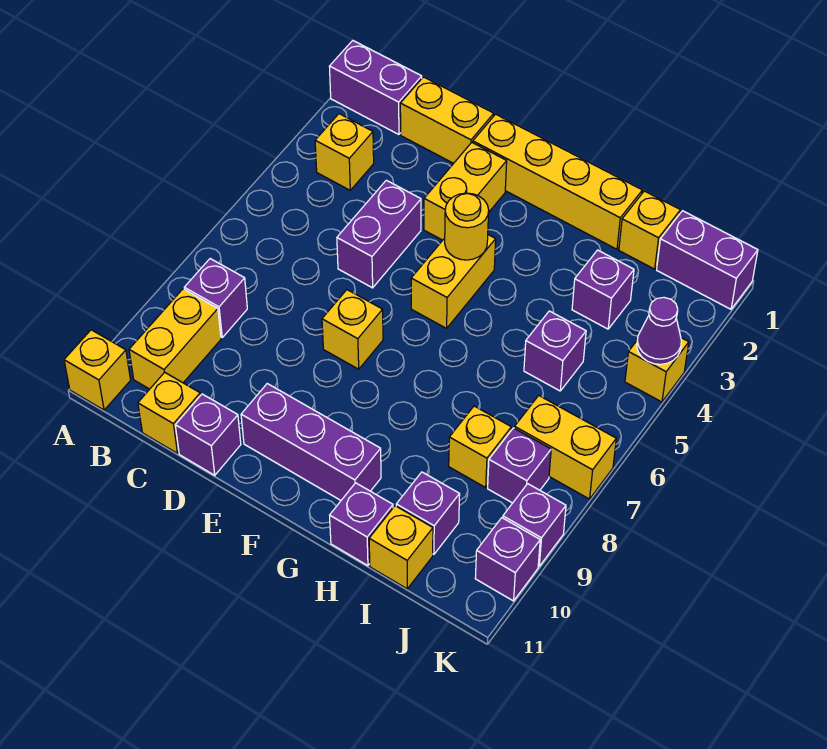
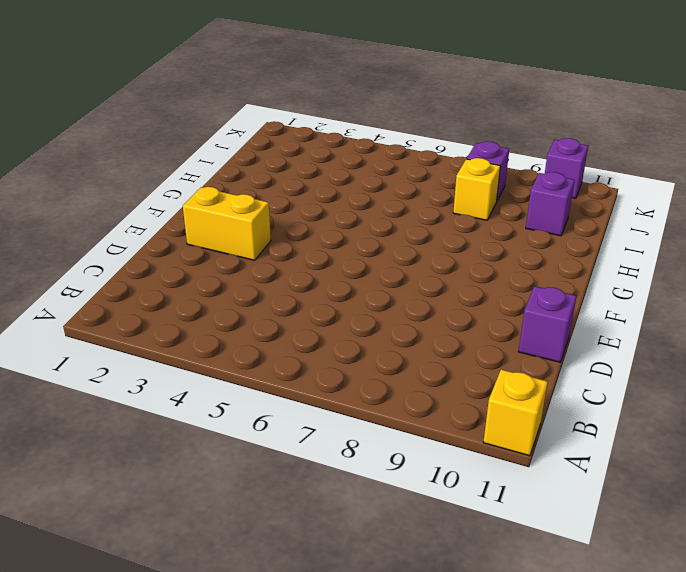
none -> purple 1x2 brick [329,41,422,134]
none -> yellow 1x1 brick [315,114,374,190]
none -> purple 1x1 brick [184,259,247,337]

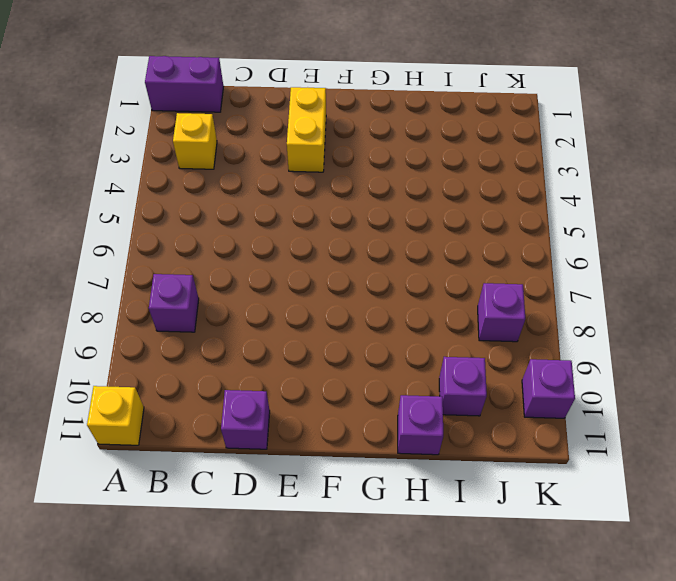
none -> yellow 1x2 brick [129,289,221,389]
none -> yellow 1x2 brick [400,77,494,163]
none -> yellow 1x1 brick [138,372,200,453]

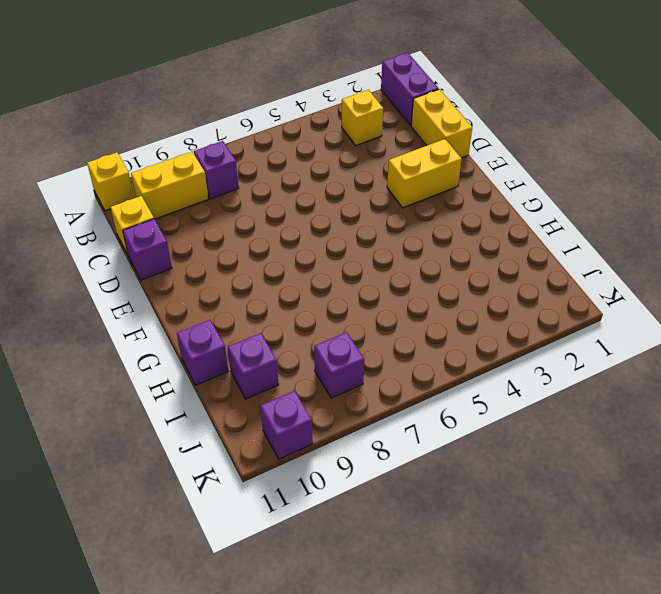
none -> purple 1x2 brick [337,180,421,288]
none -> yellow 1x4 brick [473,114,642,249]
none -> yellow 1x1 brick [322,290,383,369]

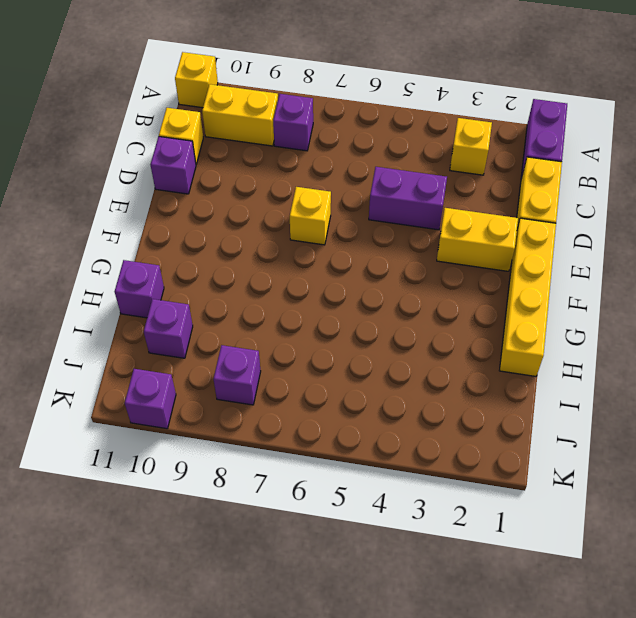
none -> purple 1x3 brick [241,384,381,500]
none -> yellow 1x2 brick [411,235,496,328]
none -> yellow 1x1 brick [619,191,680,269]

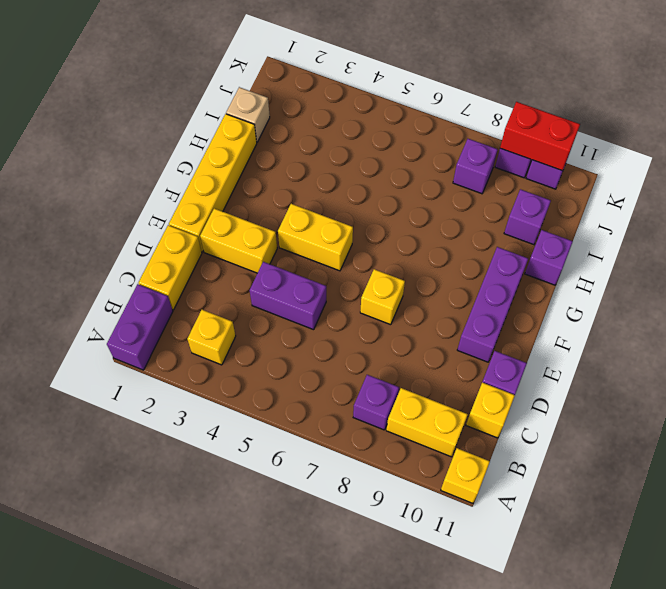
tan 1x1 brick [226,87,270,142] -> yellow 1x1 brick [619,191,680,269]
red 1x2 brick [500,102,580,171] -> none
none -> purple 1x1 brick [572,250,634,329]
none -> purple 1x1 brick [524,311,586,391]
none -> yellow 1x1 brick [449,406,511,487]

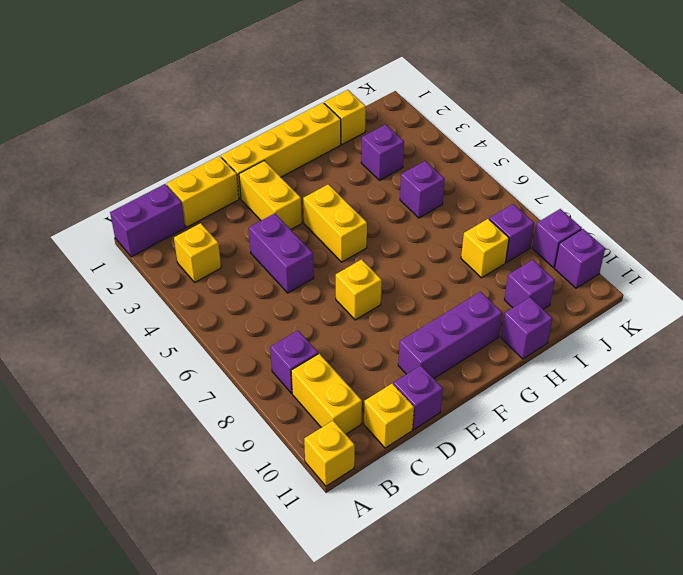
none -> yellow 1x1 brick [369,506,433,589]
none -> purple 1x2 brick [657,211,758,309]
none -> yellow 1x2 brick [515,396,616,499]

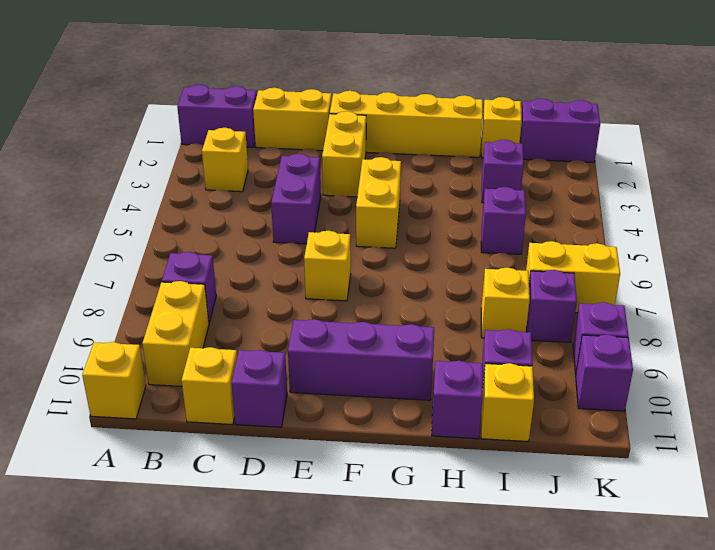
none -> yellow 1x1 brick [625,338,689,402]
none -> yellow 1x1 round brick [445,193,489,260]
none -> purple 1x1 cone [637,297,681,364]

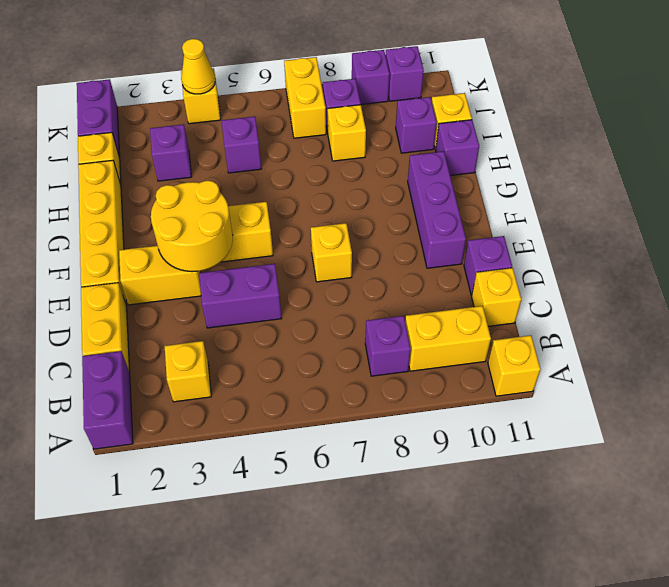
yellow 2x2 round brick [151,181,233,272] -> yellow 1x1 round brick [445,193,489,260]
yellow 1x1 cone [181,39,215,94] -> purple 1x1 cone [637,297,681,364]

